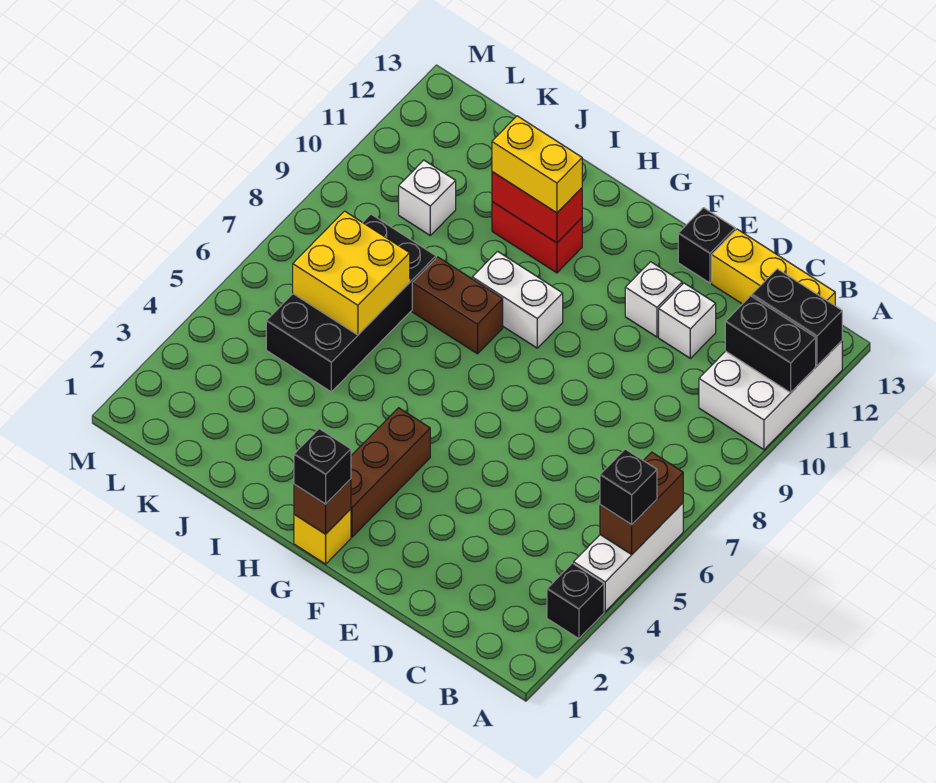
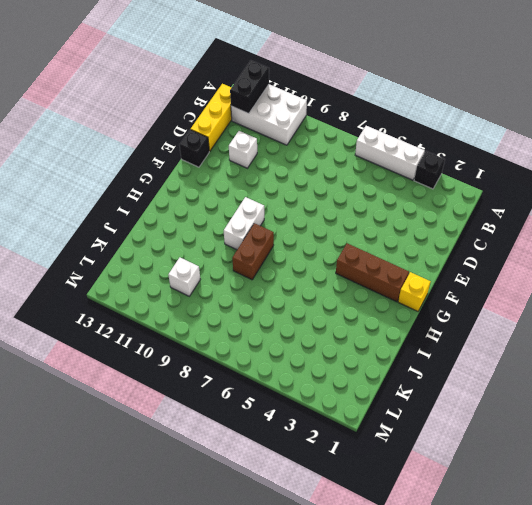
none -> white 1x1 brick [625,262,682,337]
none -> red 1x2 brick [492,202,582,273]
none -> black 2x4 brick [266,214,436,392]

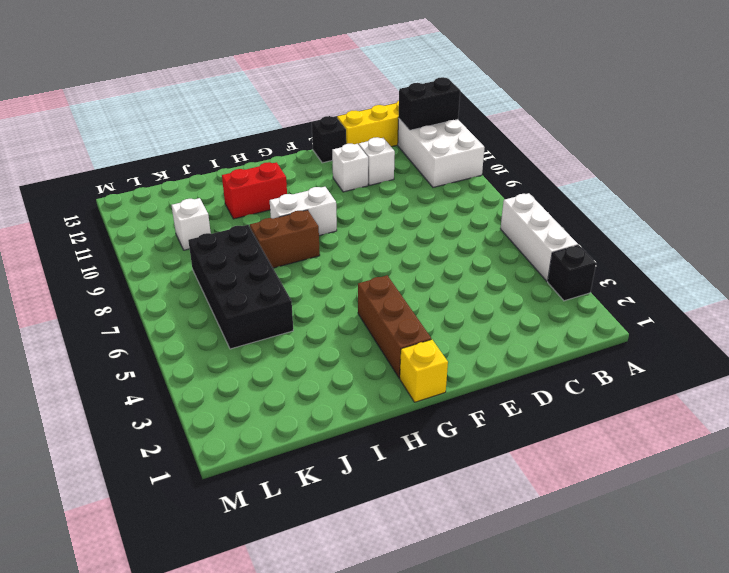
none -> brown 1x2 brick [600,452,683,554]
none -> black 1x2 brick [725,296,816,393]
none -> brown 1x1 brick [294,479,351,534]

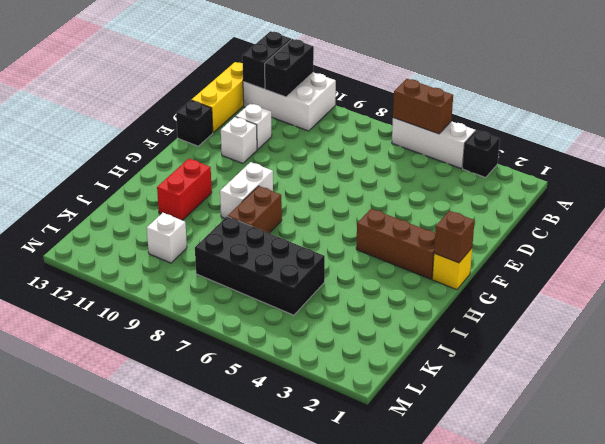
none -> red 1x2 brick [492,172,582,243]
none -> yellow 2x2 brick [293,211,410,335]
none -> black 1x1 brick [600,449,657,525]

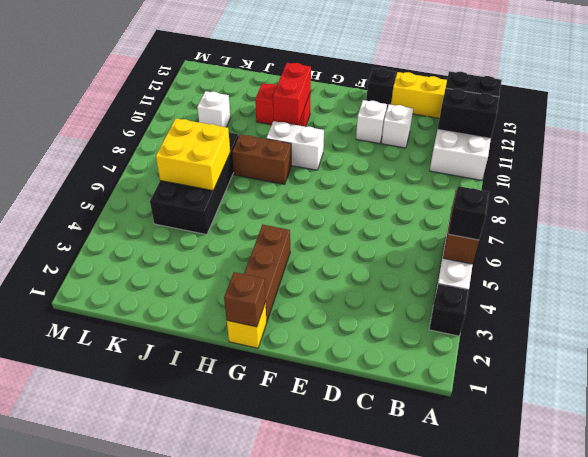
red 1x2 brick [273,63,311,124] -> red 1x2 brick turned to [492,172,582,243]
none -> black 1x1 brick [294,429,351,504]
none -> yellow 1x2 brick [492,116,582,213]

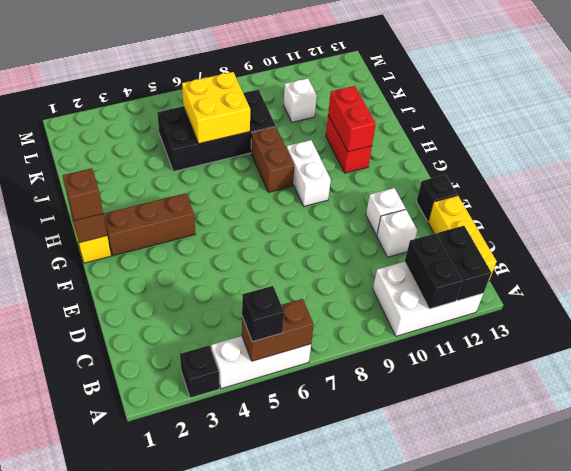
brown 1x1 brick [62,168,103,221] -> black 1x1 brick [294,429,351,504]
none -> yellow 1x2 brick [492,116,582,213]

